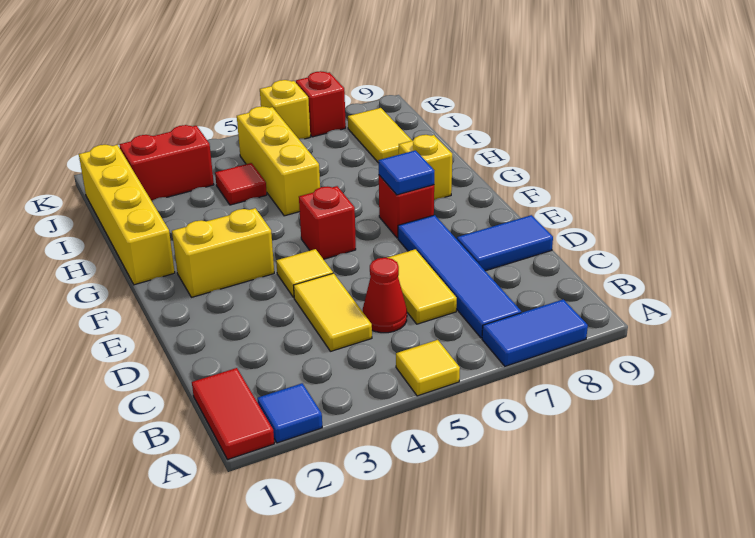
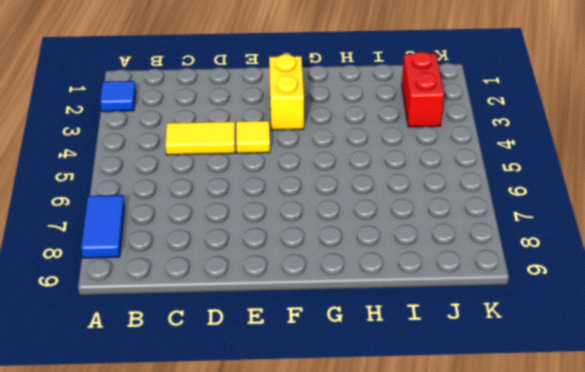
none -> red 1x2 tile [192,368,274,460]
none -> yellow 1x1 tile [396,340,460,396]
none -> blue 1x4 tile [398,215,521,338]

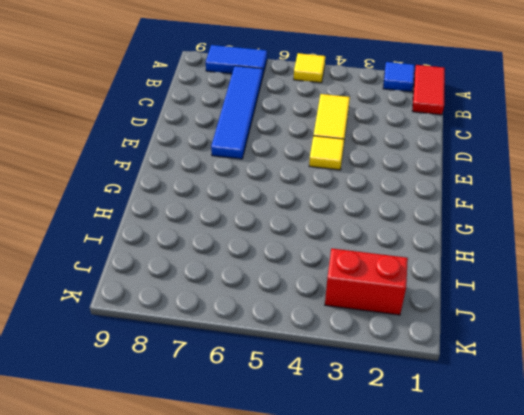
none -> red 1x1 cone [363,258,407,333]
none -> yellow 1x2 tile [387,249,457,324]
none -> blue 1x2 tile [457,215,553,271]

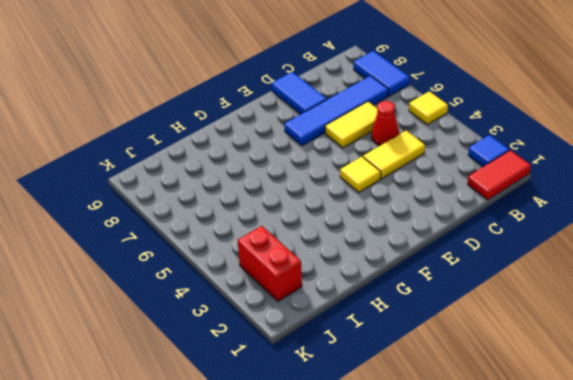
none -> yellow 1x2 brick [172,208,274,297]
none -> red 1x1 brick [299,186,356,259]
none -> red 1x1 brick [379,175,434,238]

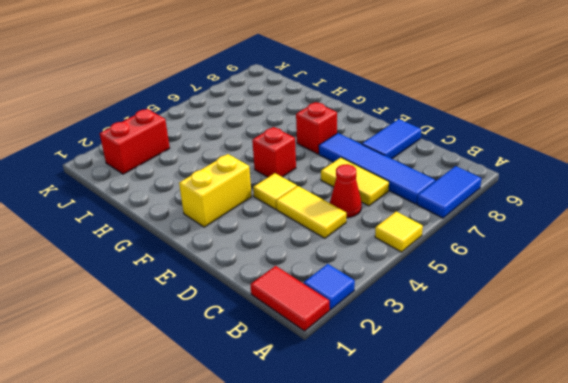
none -> yellow 1x4 brick [79,145,175,285]
none -> yellow 1x1 brick [399,135,452,200]
none -> yellow 1x3 brick [237,106,320,216]

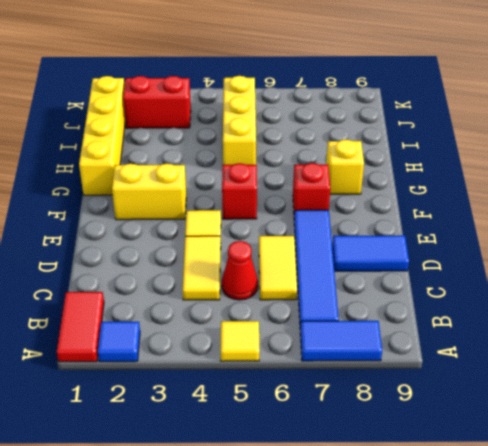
none -> red 1x1 tile [215,163,267,205]
none -> yellow 1x2 tile [348,108,412,163]
none -> yellow 1x1 brick [260,80,310,139]

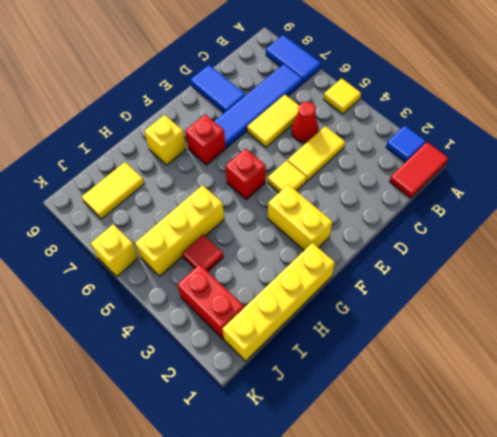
none -> red 1x1 brick [296,71,346,137]
none -> blue 1x1 tile [378,150,434,195]

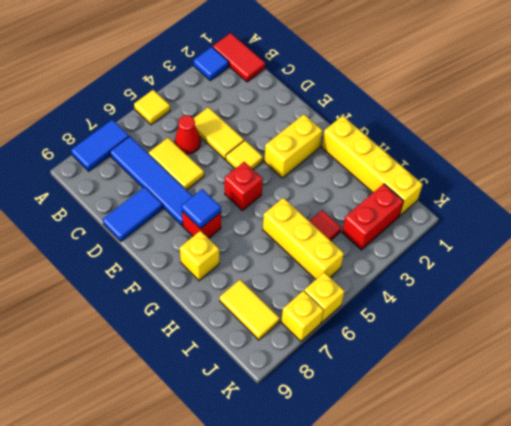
yellow 1x1 brick [281,291,324,341] -> red 1x1 brick [296,71,346,137]

